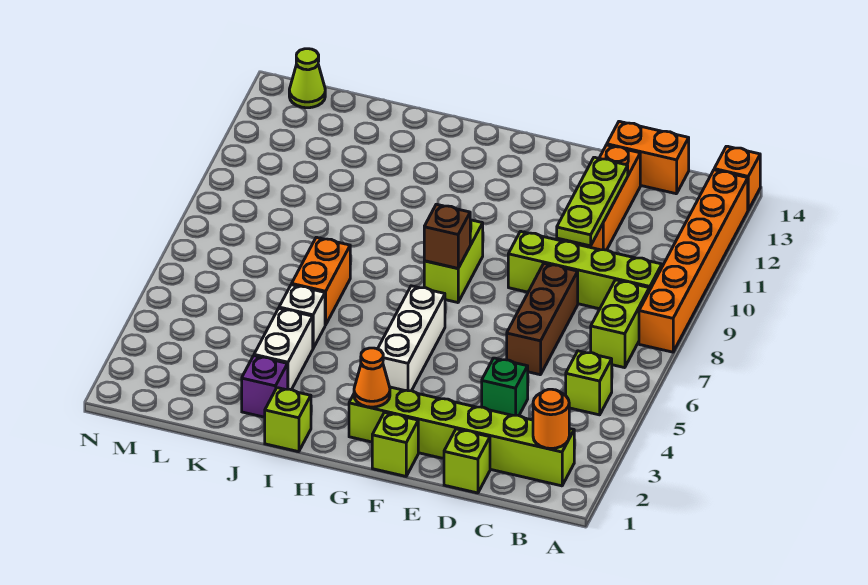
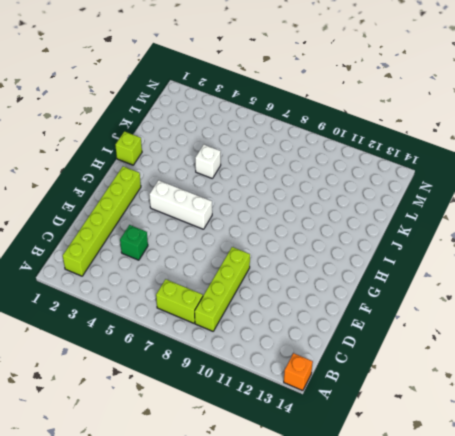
none -> orange 1x6 brick [639,170,748,352]
none -> lime 1x1 brick [566,351,612,415]
none -> orange 1x2 brick [607,121,689,194]

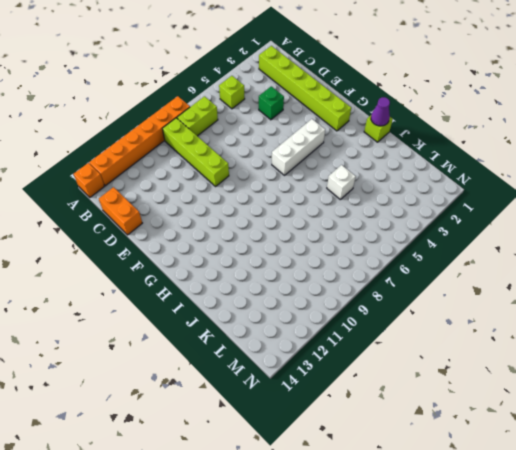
purple 1x1 cone [371,97,390,126] -> none
none -> lime 1x1 brick [444,429,490,493]
none -> brown 1x3 brick [507,263,578,375]
none -> orange 1x3 brick [569,145,640,250]

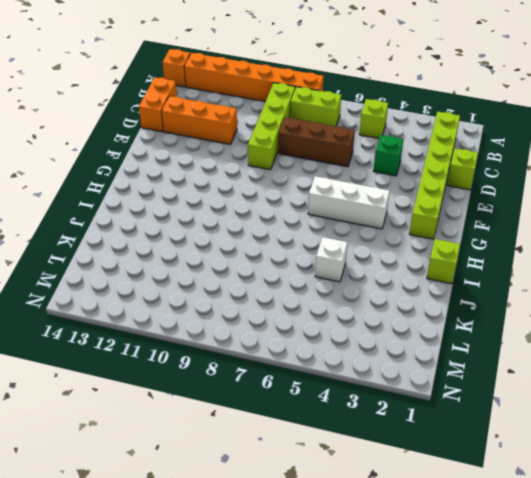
none -> lime 1x1 brick [372,412,418,476]
none -> lime 1x2 brick [424,220,483,303]
none -> purple 1x1 brick [242,356,288,417]

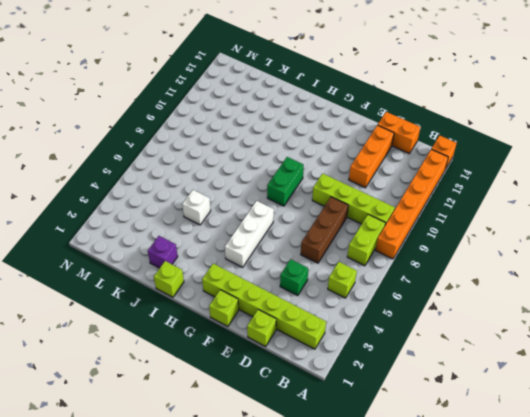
green 1x2 brick [267,157,304,206] -> lime 1x2 brick [424,220,483,303]
none -> white 1x2 brick [254,308,313,390]
none -> orange 1x2 brick [292,237,350,325]
none -> lime 1x1 cone [289,49,325,108]

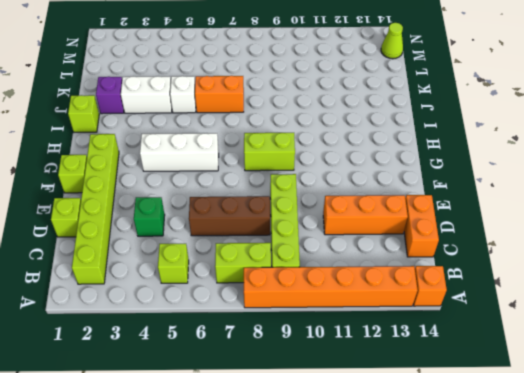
none -> orange 1x1 round brick [533,389,569,449]
none -> lime 1x3 plate [557,157,628,246]
none -> orange 1x1 cone [354,348,390,407]

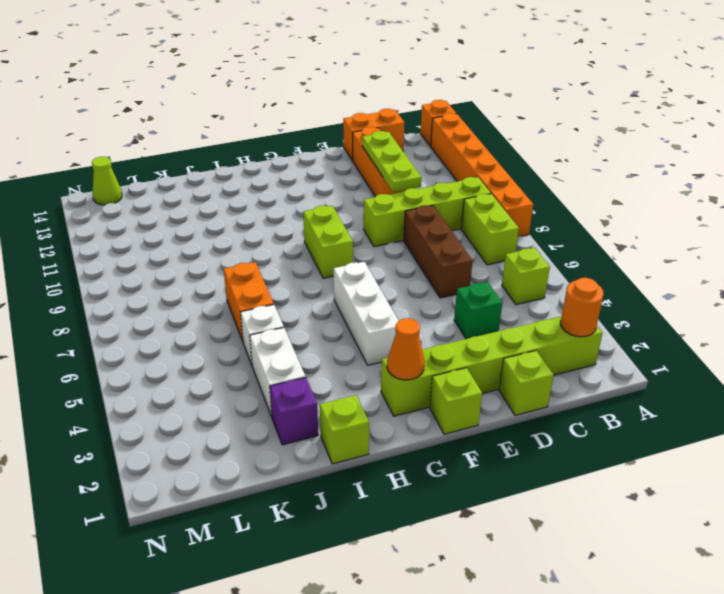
none -> brown 1x1 brick [424,204,470,268]

